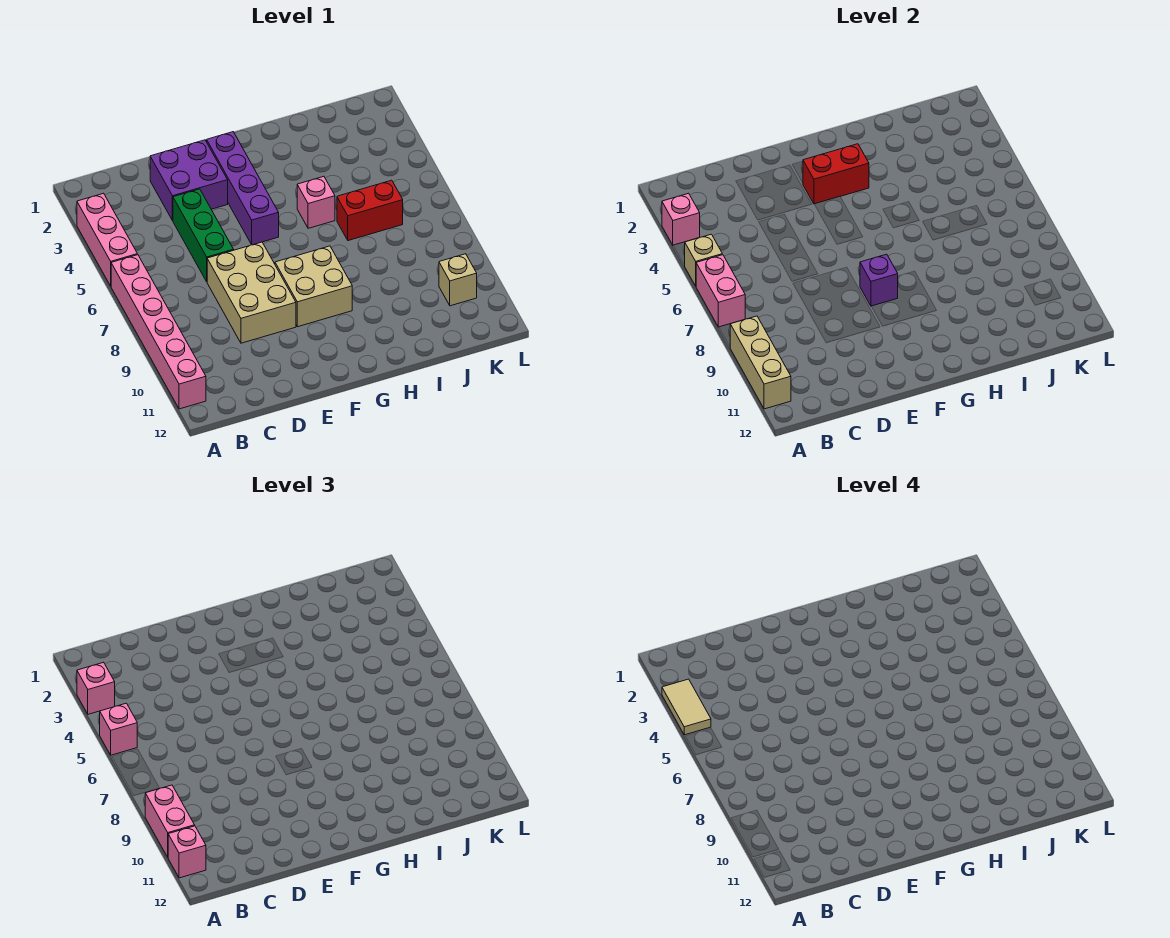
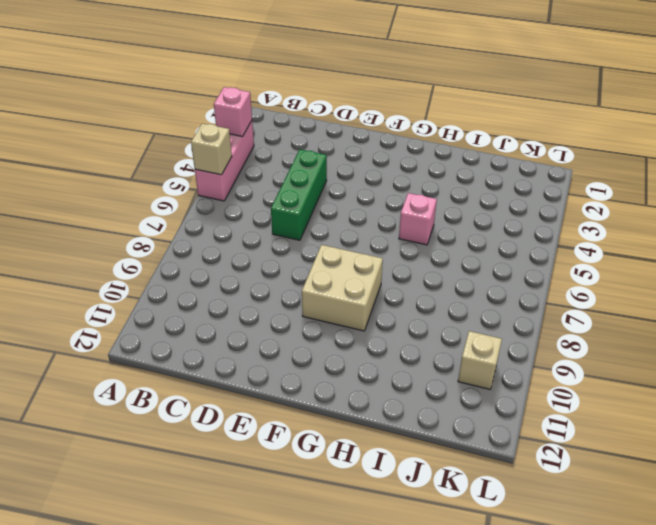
none -> pink 1x6 brick [111,255,206,409]
none -> purple 2x2 brick [150,140,228,221]
none -> tan 2x3 brick [207,242,296,343]

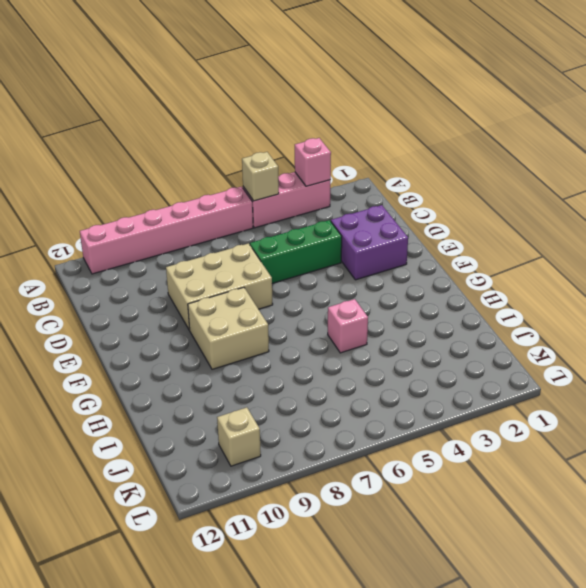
none -> purple 1x4 brick [207,132,279,245]
none -> red 1x2 brick [337,180,403,241]
none -> pink 1x2 brick [696,255,745,327]

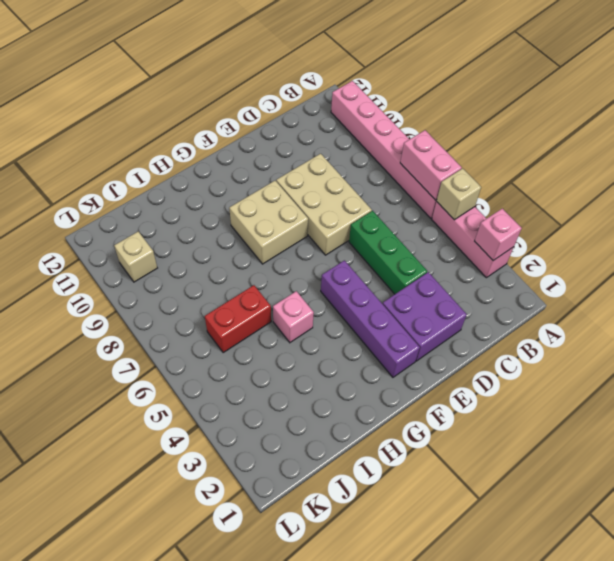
none -> tan 1x3 brick [730,316,791,409]
none -> red 1x2 brick [803,144,869,204]
none -> purple 1x1 brick [860,254,898,306]

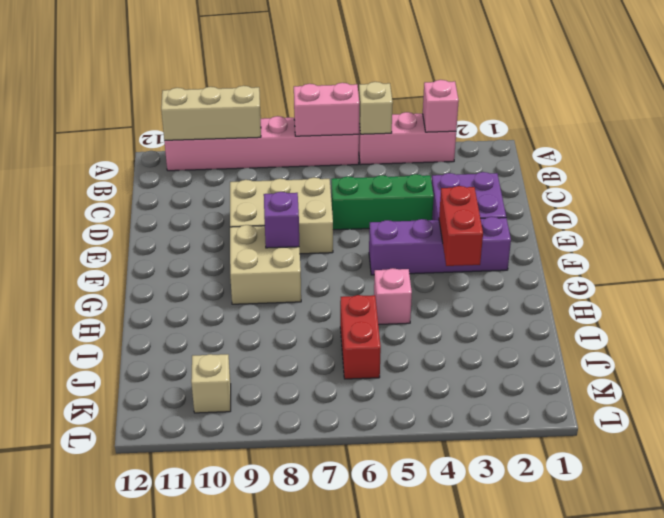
none -> pink 1x1 brick [77,662,115,714]
none -> pink 1x1 brick [100,703,137,755]
none -> pink 1x2 brick [145,785,195,857]

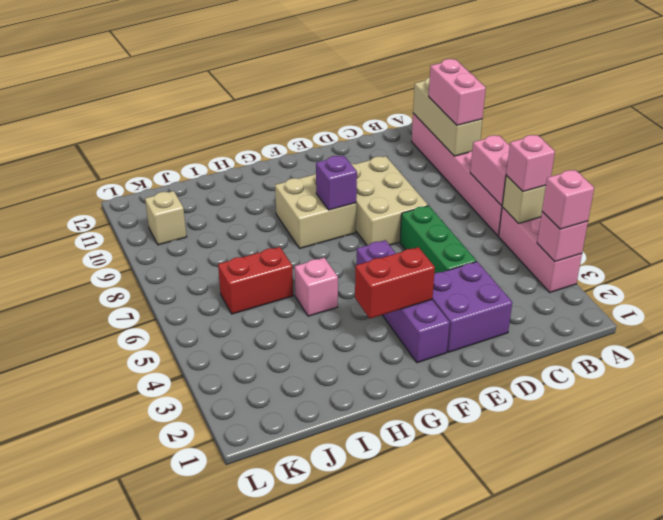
none -> pink 1x1 brick [168,826,206,878]
none -> tan 1x2 tile [662,679,711,735]

